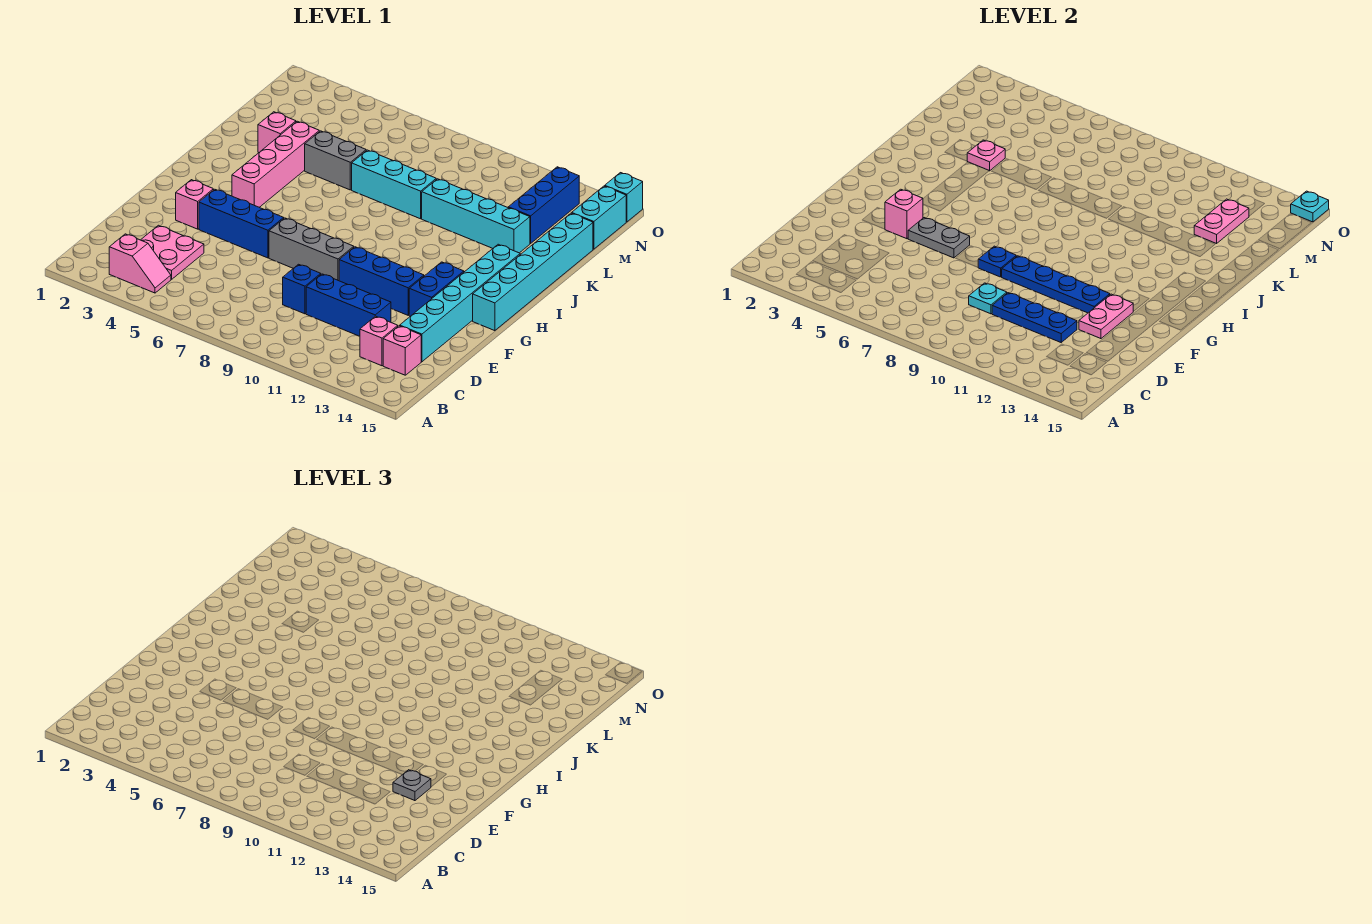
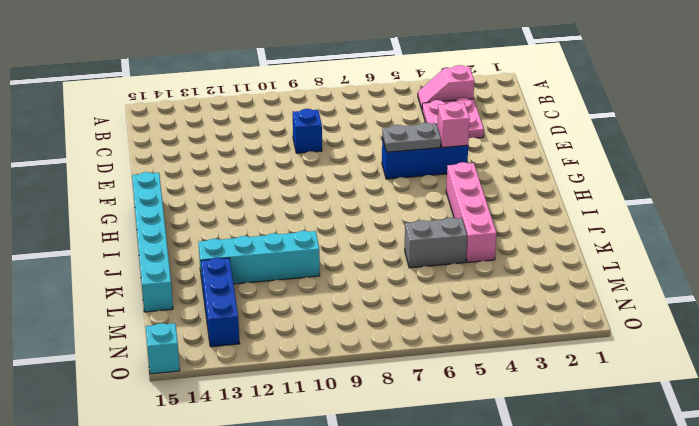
none -> pink 1x1 brick [360,316,398,366]
none -> pink 1x1 brick [383,326,421,375]
none -> blue 1x3 brick [306,274,391,336]
none -> cyan 1x6 brick [400,244,520,362]

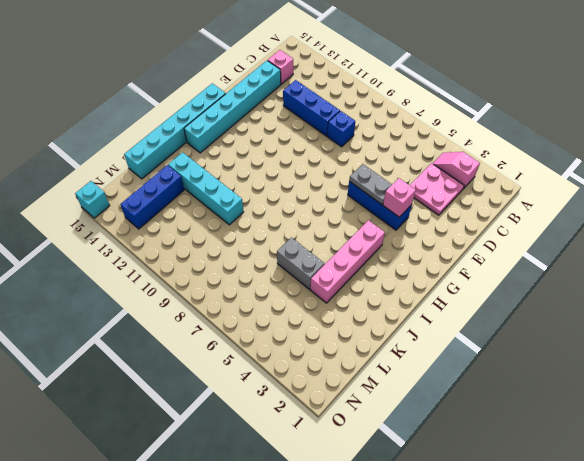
none -> pink 1x1 brick [360,316,398,366]
none -> pink 1x1 brick [176,180,213,229]
none -> grey 1x3 brick [269,218,354,281]
none -> blue 1x3 brick [339,247,424,315]

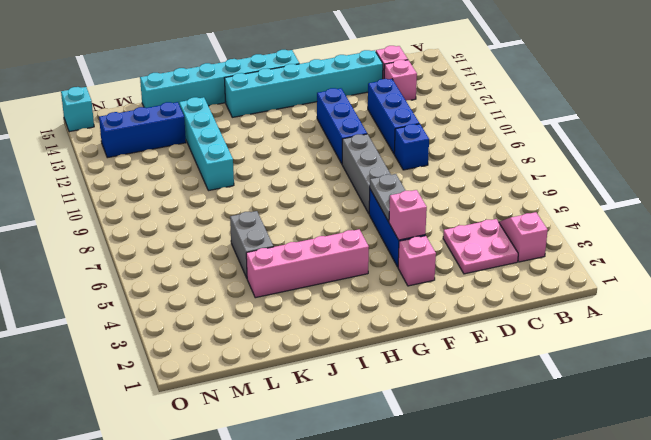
none -> blue 1x2 brick [409,262,464,316]
none -> pink 1x1 brick [258,112,296,152]
none -> cyan 1x3 brick [352,150,436,219]
none -> cyan 1x2 brick [572,186,626,249]

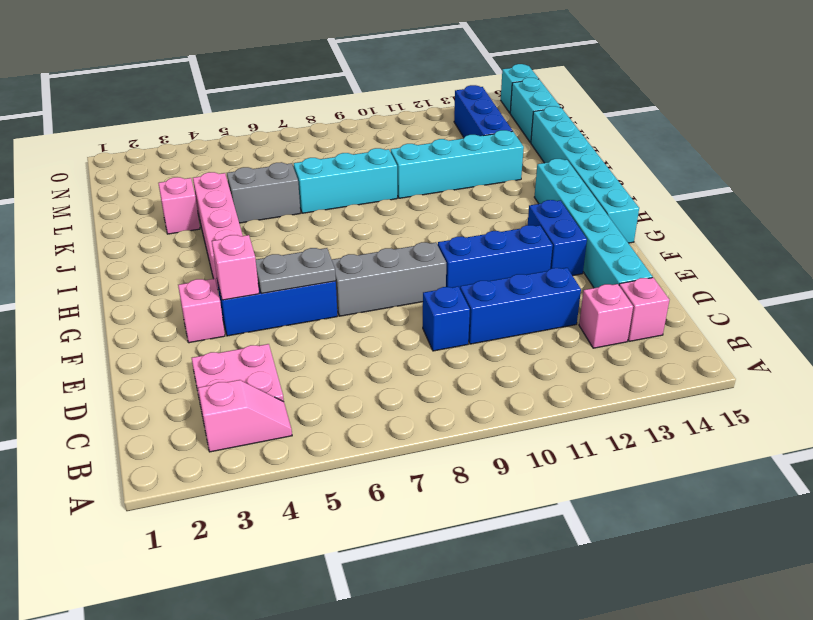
none -> cyan 1x1 plate [969,283,1007,314]
none -> blue 1x3 plate [992,293,1077,342]
none -> pink 1x2 plate [1079,294,1133,339]
none -> blue 1x1 plate [978,246,1016,277]

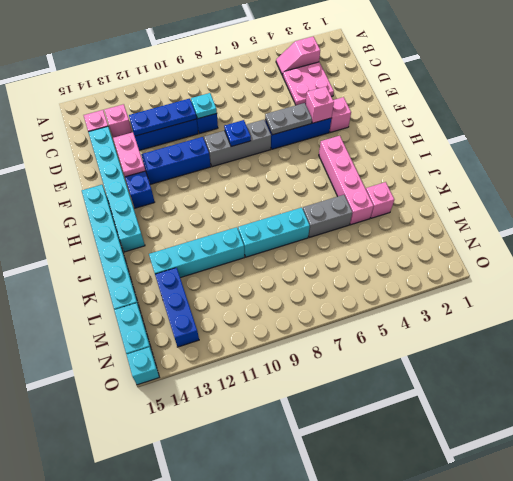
none -> blue 1x4 plate [1002,256,1110,313]
none -> pink 1x1 plate [967,140,1005,171]
none -> pink 1x2 plate [1194,199,1249,243]
none -> cyan 1x1 plate [1291,191,1329,222]

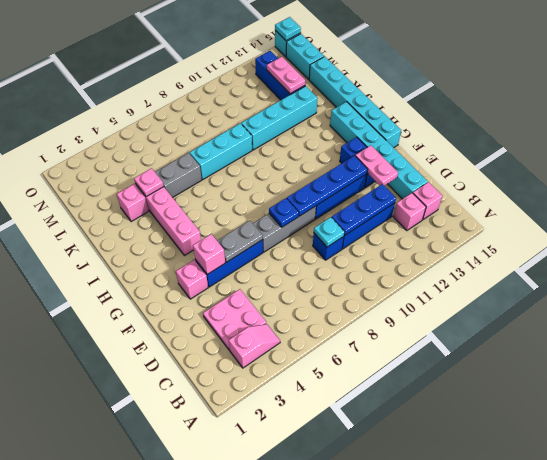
none -> grey 1x1 plate [393,770,431,801]

